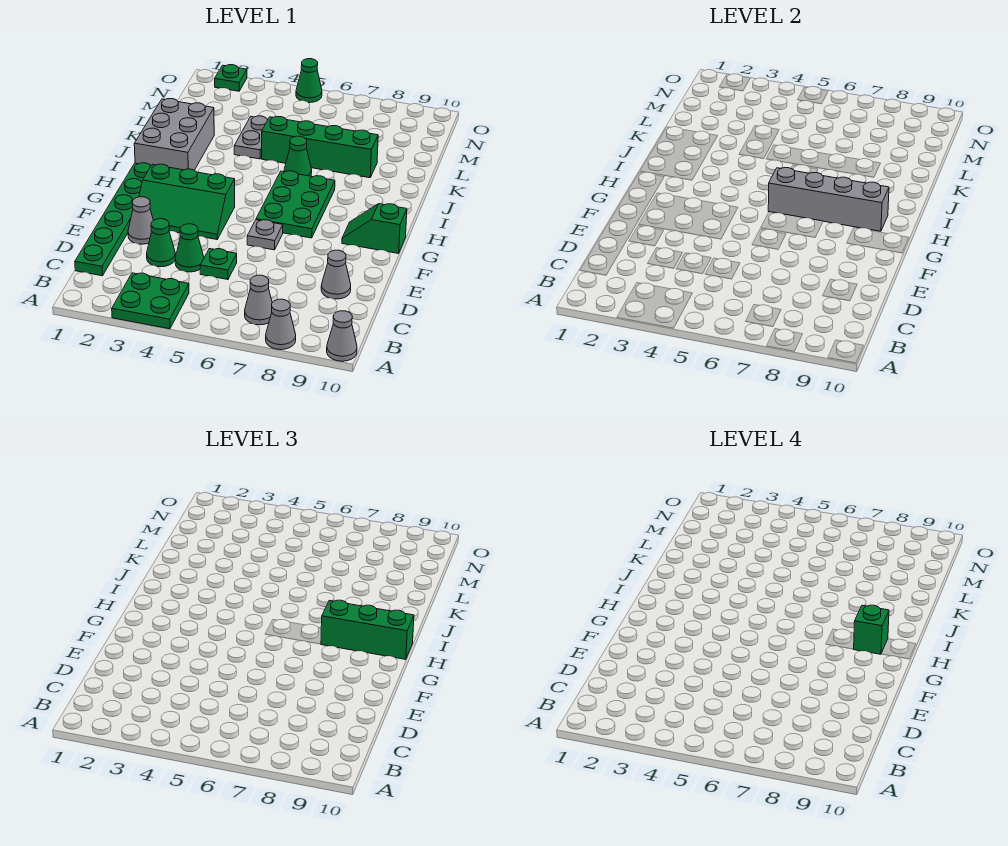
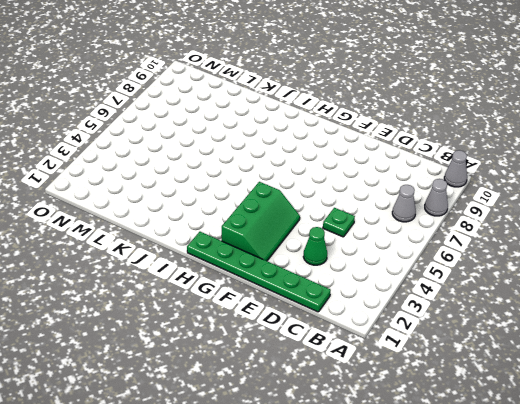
none -> green 2x2 plate [112,273,189,329]
none -> green 1x1 cone [175,224,204,272]
none -> grey 1x1 cone [321,250,351,299]

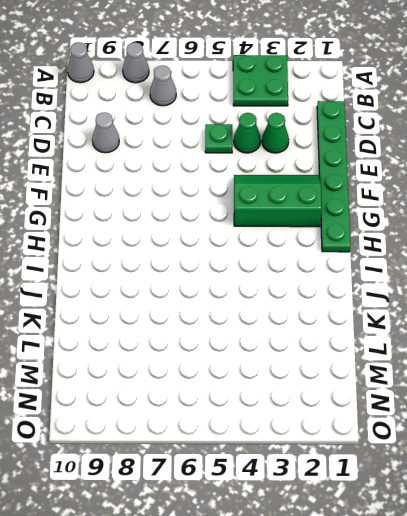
none -> grey 1x1 cone [128,197,153,244]
none -> grey 1x1 plate [247,220,283,250]
none -> green 2x3 plate [256,171,335,238]

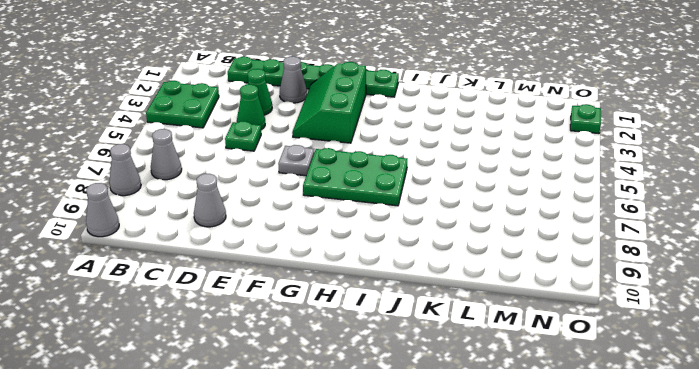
none -> green 1x2 slope [342,204,407,254]
none -> grey 2x3 brick [134,99,214,170]
none -> green 1x1 cone [284,136,312,176]

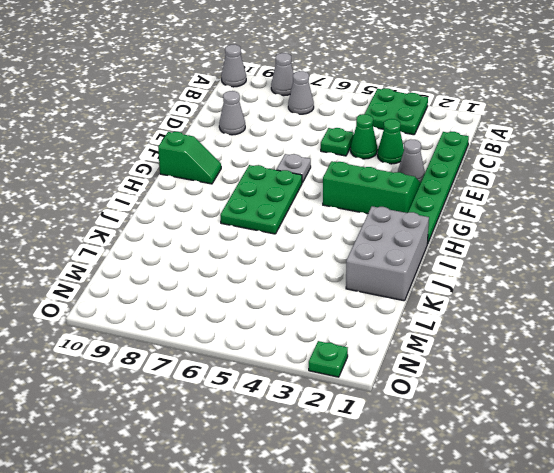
none -> green 1x1 cone [284,136,312,176]
none -> grey 1x2 plate [234,116,268,159]
none -> green 1x4 brick [262,116,378,178]

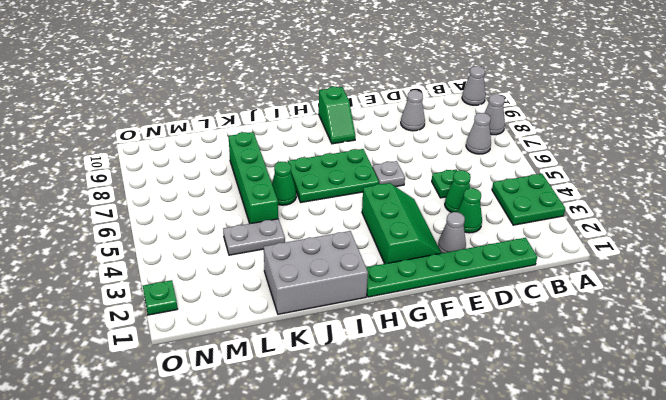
none -> green 1x1 cone [296,59,322,103]
none -> grey 1x4 brick [768,168,889,231]
none -> green 1x3 brick [321,600,414,660]

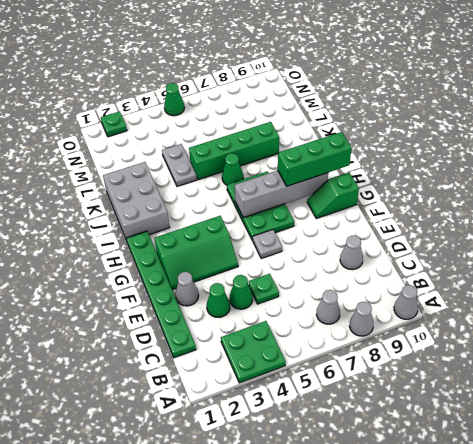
none -> green 1x1 brick [854,605,889,654]

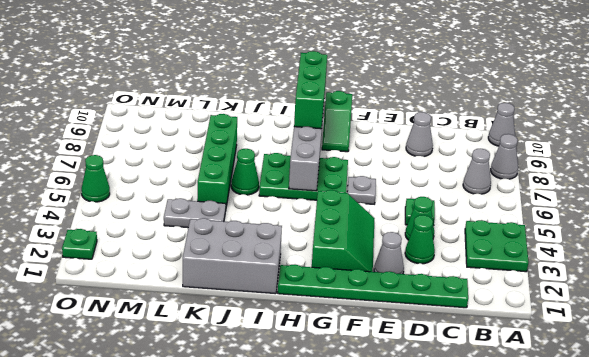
none -> green 1x1 brick [854,605,889,654]

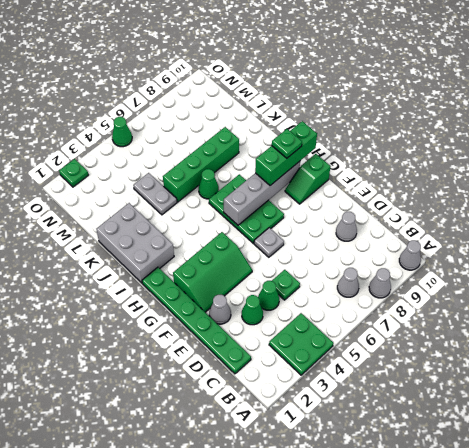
green 1x1 plate [272,129,302,158] -> green 1x1 brick [854,605,889,654]

